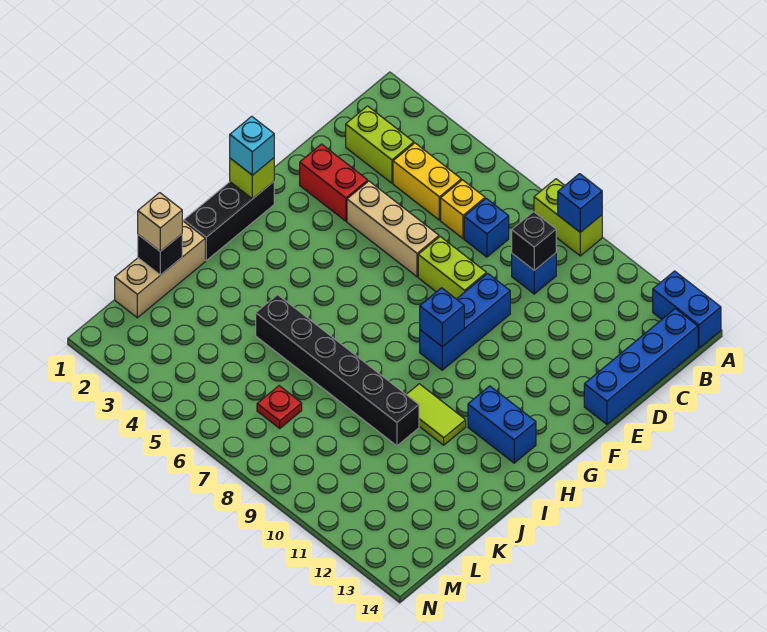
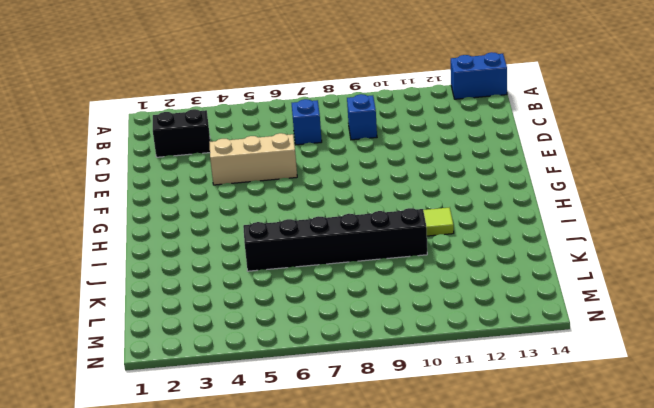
black 1x2 brick [153,109,210,157] -> lime 1x2 brick [346,106,414,183]
none -> lime 1x2 brick [534,179,602,256]
none -> blue 1x4 brick [584,309,698,424]
none -> yellow 1x2 brick [393,143,461,220]

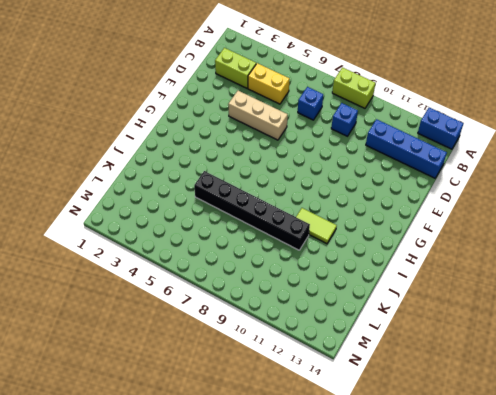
blue 1x4 brick [366,119,447,178] -> blue 1x4 brick turned to [584,309,698,424]
none -> yellow 1x1 brick [441,180,485,239]
none -> red 1x2 brick [300,144,368,221]
none -> lime 1x2 brick [418,237,486,299]

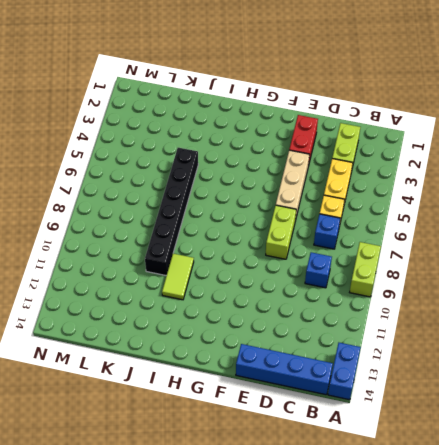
none -> blue 1x3 brick [420,273,510,370]
none -> black 1x3 brick [184,182,274,260]
none -> blue 1x2 brick [468,386,536,463]

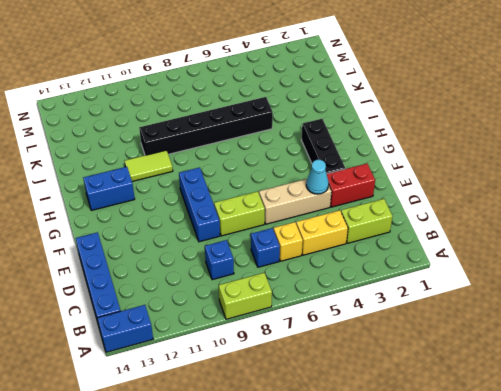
cyan 1x1 cone [306,160,329,194] -> none
black 1x3 brick [301,119,345,174] -> black 1x3 brick moved to [184,182,274,260]
none -> tan 1x3 brick [115,221,205,318]
none -> red 1x1 plate [257,386,302,428]
none -> blue 1x1 brick [558,174,602,232]

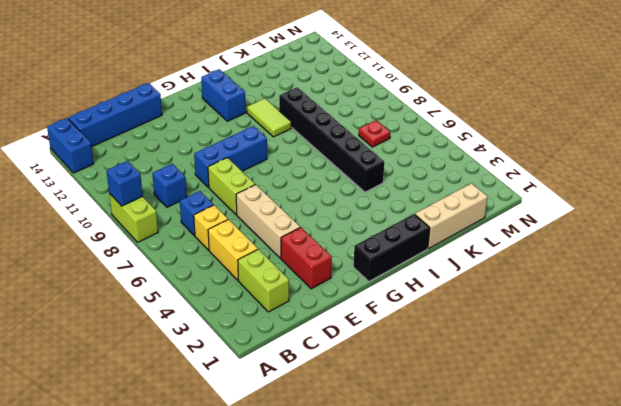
none -> black 1x1 brick [512,212,556,270]
none -> lime 1x1 brick [230,158,274,199]
none -> blue 1x1 brick [420,288,464,347]

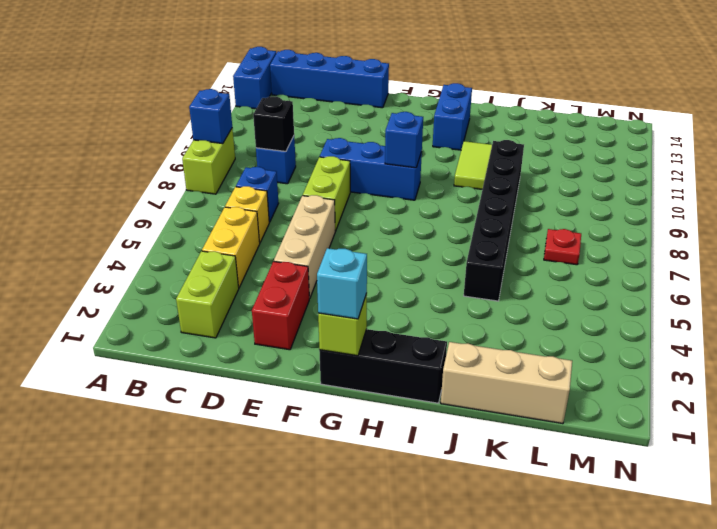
none -> black 1x1 brick [138,234,182,275]
none -> tan 1x1 brick [138,193,182,251]

